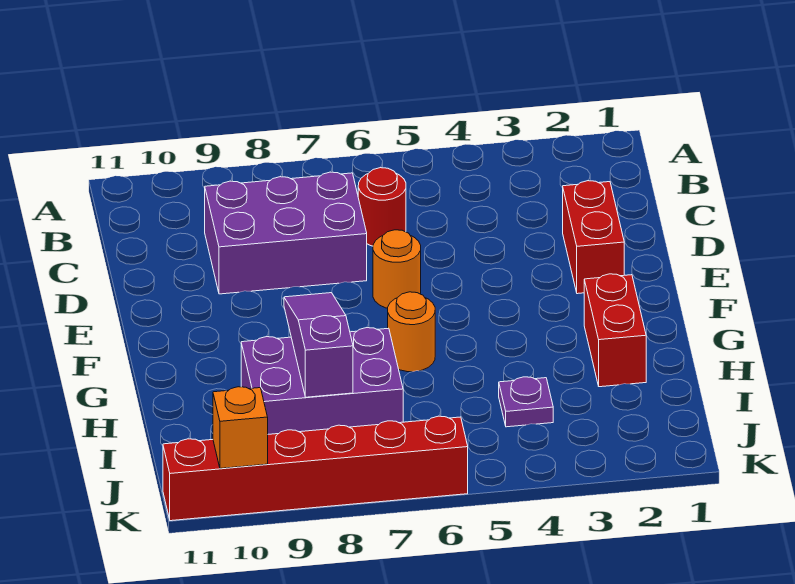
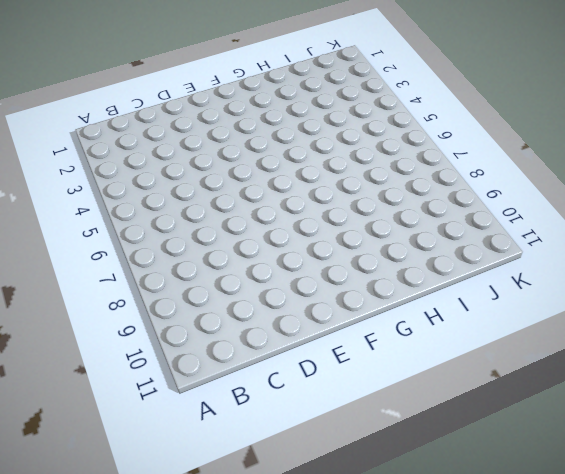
none -> red 1x1 round brick [358,168,406,246]
none -> purple 2x3 brick [205,172,367,294]

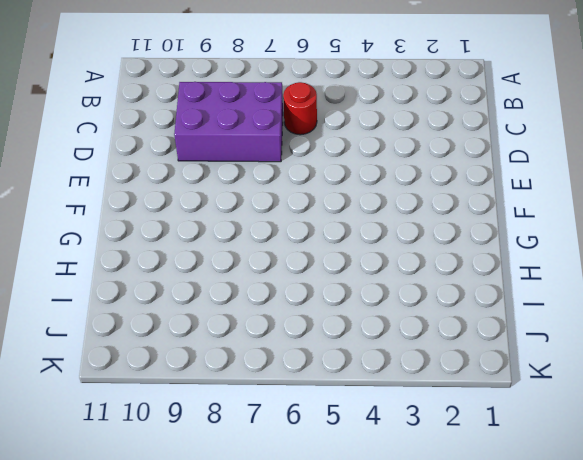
none -> red 1x2 brick [563,181,624,294]
none -> orange 1x1 round brick [373,230,421,308]

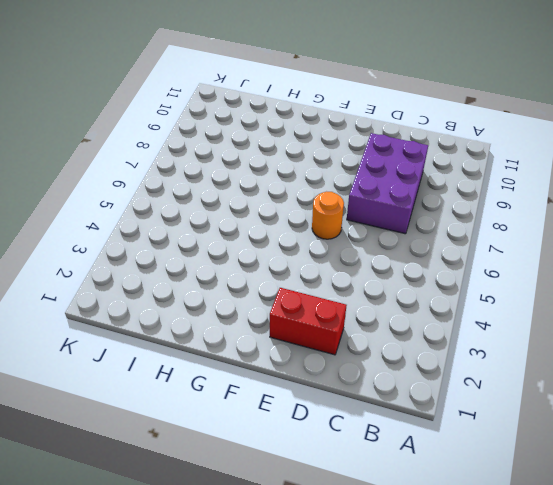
none -> red 1x1 round brick [358,168,406,246]
none -> red 1x2 brick [584,274,646,387]

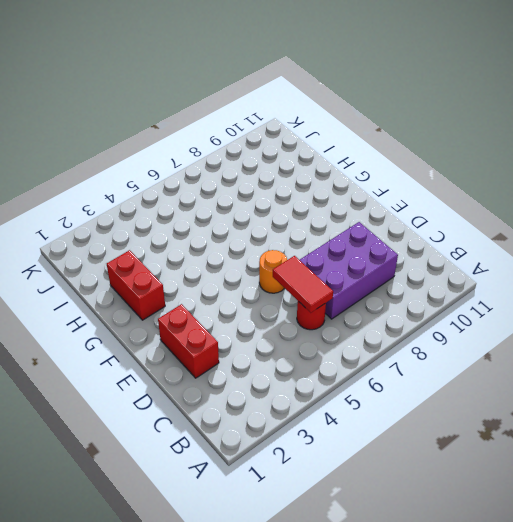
red 1x2 tile [273,256,333,313] -> none
none -> orange 1x1 round brick [388,292,435,372]
none -> purple 2x3 brick [241,328,403,434]

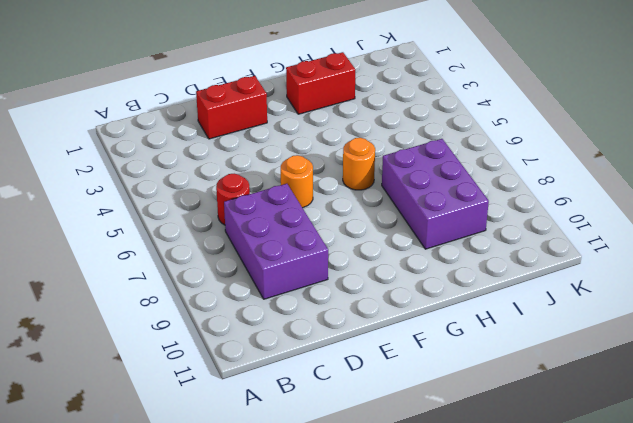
none -> purple 1x1 plate [499,377,553,427]
none -> red 1x6 brick [163,416,468,521]

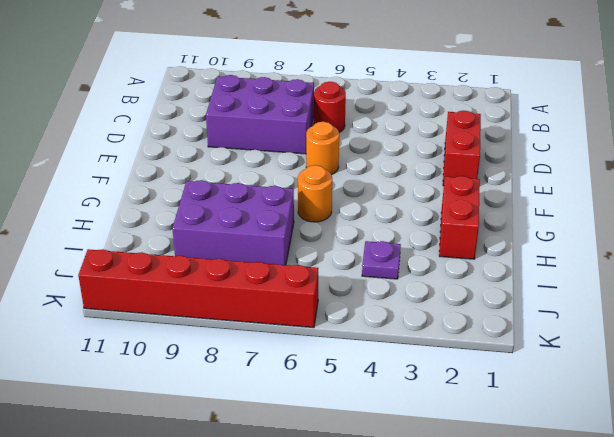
none -> purple 1x3 slope [284,293,353,397]
none -> orange 1x1 brick [213,387,268,469]

